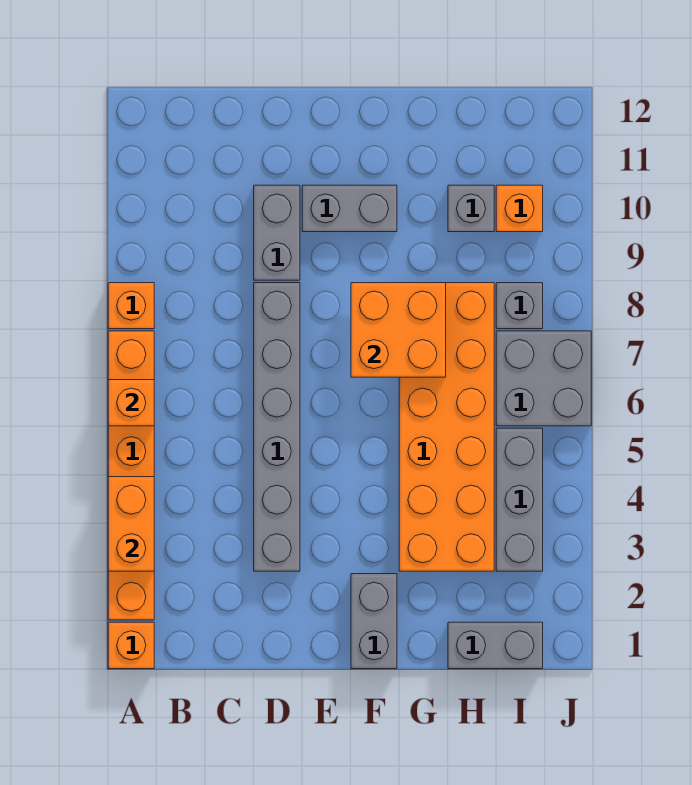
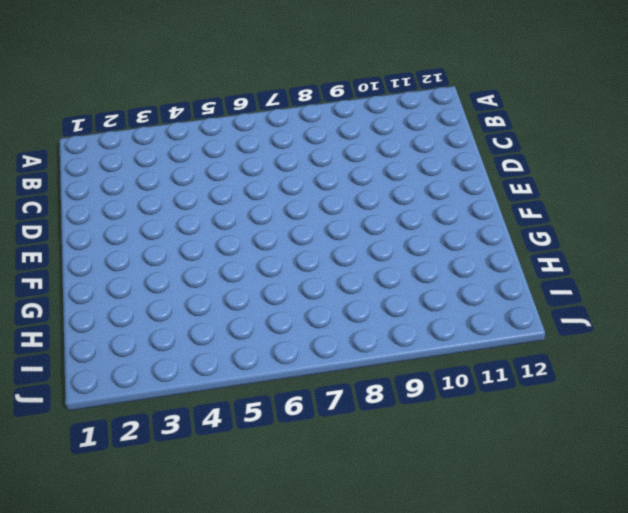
none -> orange 1x1 brick [108,622,154,669]
none -> orange 1x6 brick [108,331,154,620]
none -> orange 1x1 brick [108,283,154,329]

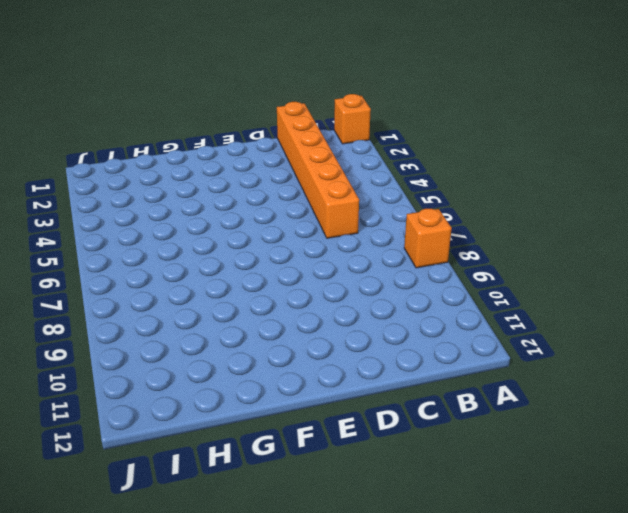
orange 1x6 brick [277,102,359,238] -> orange 1x6 brick moved to [108,331,154,620]
none -> grey 1x6 brick [254,283,300,571]
none -> grey 1x2 brick [254,185,300,280]
none -> grey 1x2 brick [302,185,397,232]

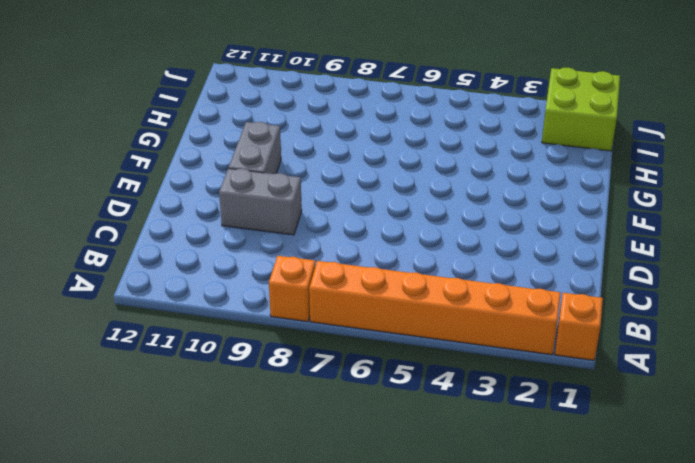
lime 2x2 brick [542,68,620,151] -> grey 1x2 brick [448,622,543,669]
none -> grey 1x6 brick [254,283,300,571]
none -> grey 1x2 brick [351,574,397,669]
none -> orange 2x6 brick [399,283,494,571]

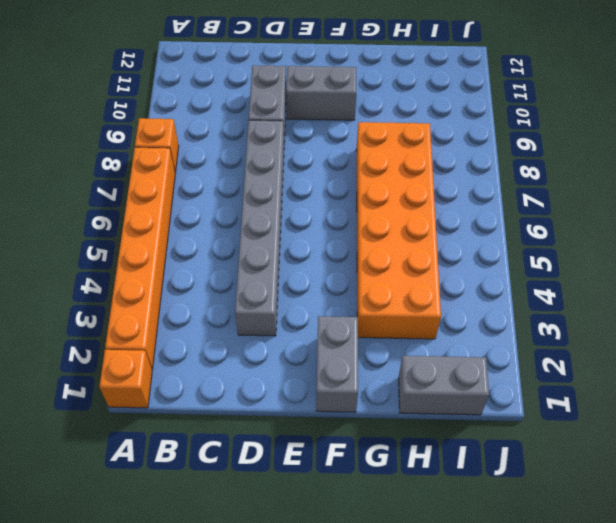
none -> grey 1x1 brick [448,185,494,232]
none -> grey 1x3 brick [496,428,543,571]
none -> grey 2x2 brick [496,331,591,426]

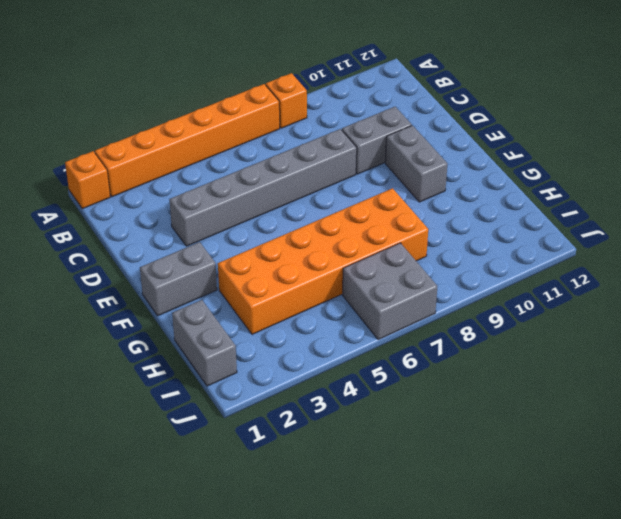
none -> grey 1x1 brick [448,185,494,232]
none -> grey 1x3 brick [496,428,543,571]
none -> grey 1x1 brick [496,283,543,329]

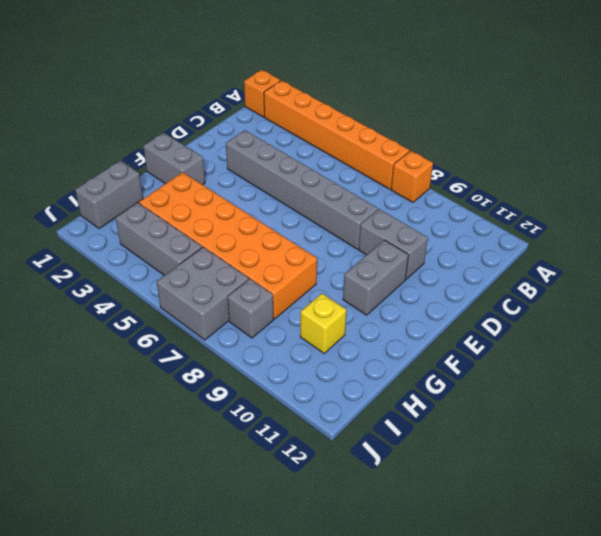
yellow 1x1 brick [300,293,346,353] -> grey 1x1 brick [448,185,494,232]
none -> orange 1x1 brick [496,185,543,232]
none -> orange 1x2 brick [108,477,154,571]
none -> orange 1x1 brick [108,380,154,426]

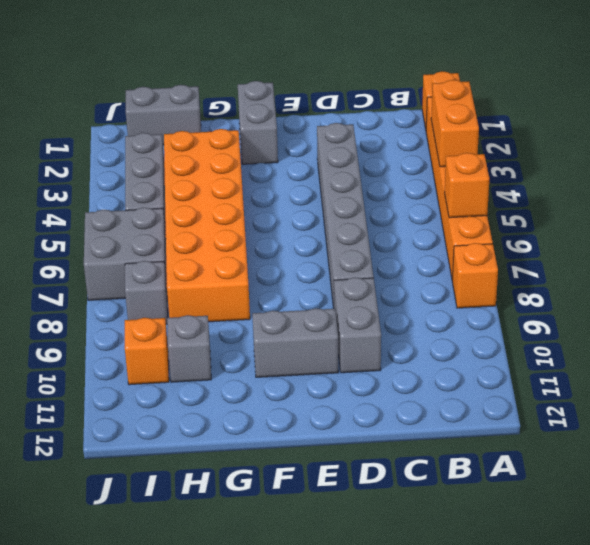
none -> orange 2x2 brick [351,283,446,377]

